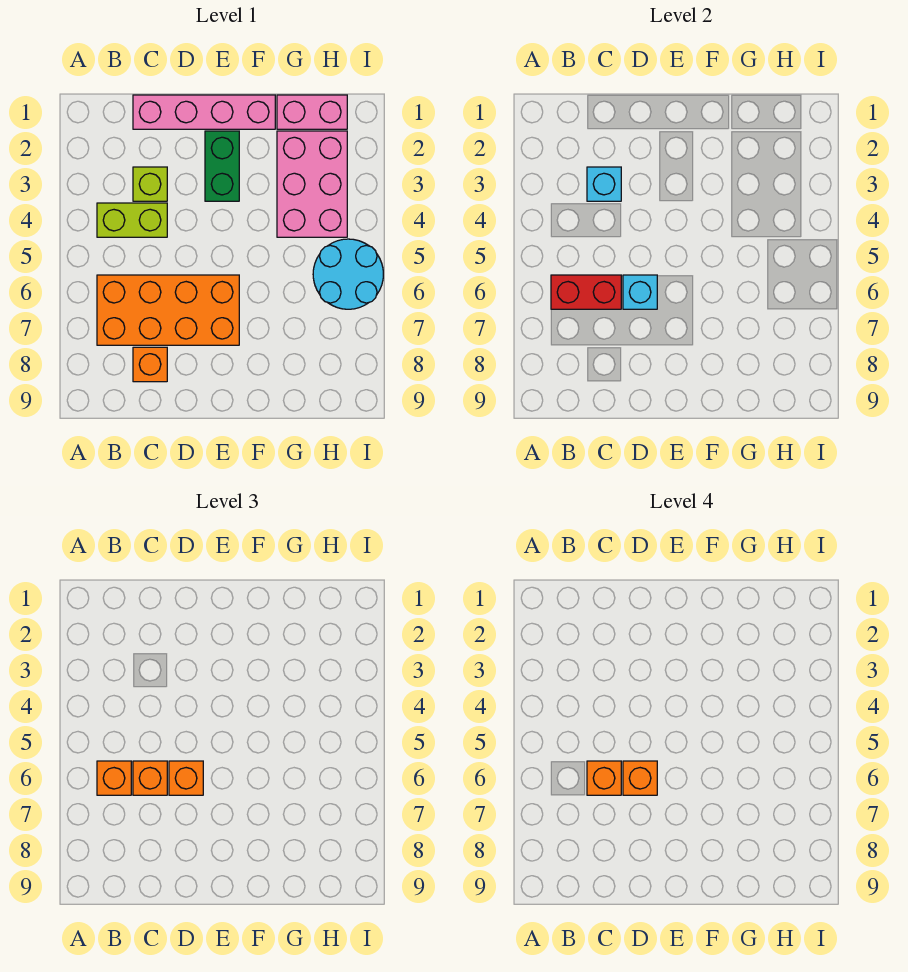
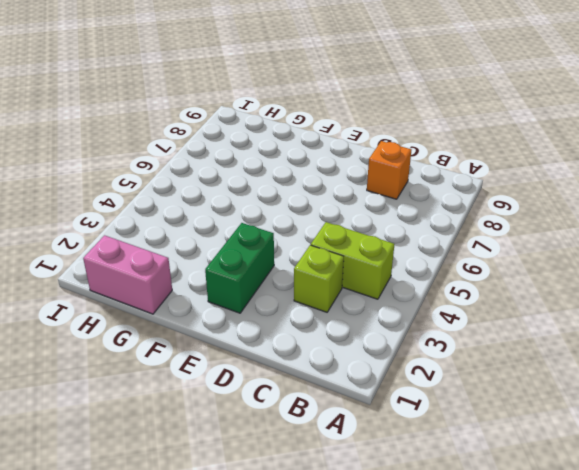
none -> orange 2x4 brick [97,275,239,345]
none -> pink 1x4 brick [133,95,275,129]
none -> pink 2x3 brick [277,131,347,237]

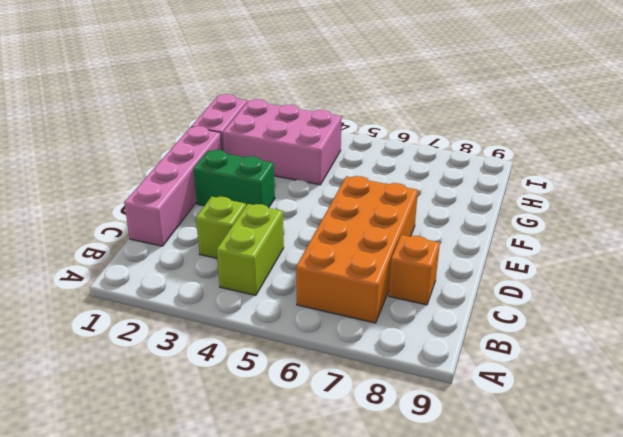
none -> cyan 2x2 round brick [313,239,383,309]
none -> red 1x2 brick [551,275,621,309]
none -> cyan 1x1 brick [587,167,621,201]

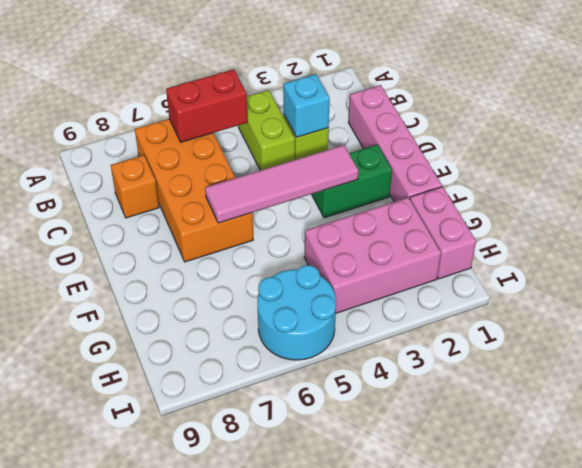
red 1x2 brick [166,69,248,142] -> red 1x2 brick turned to [551,275,621,309]
pink 1x4 tile [205,145,358,223] -> none
none -> cyan 1x1 brick [623,275,657,309]
none -> orange 1x1 brick [97,761,131,795]
none -> orange 1x1 brick [133,761,167,795]

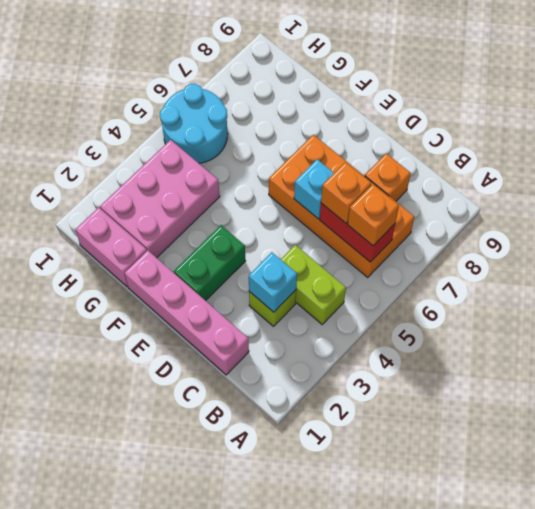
none -> orange 1x1 brick [169,761,203,795]
none -> orange 1x1 brick [587,761,621,795]
none -> orange 1x1 brick [623,761,657,795]

